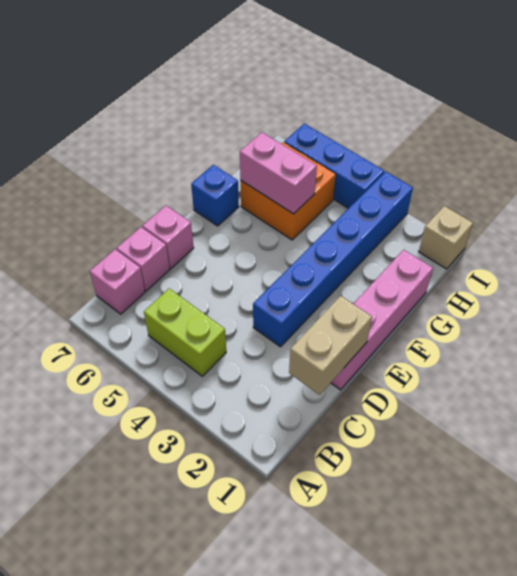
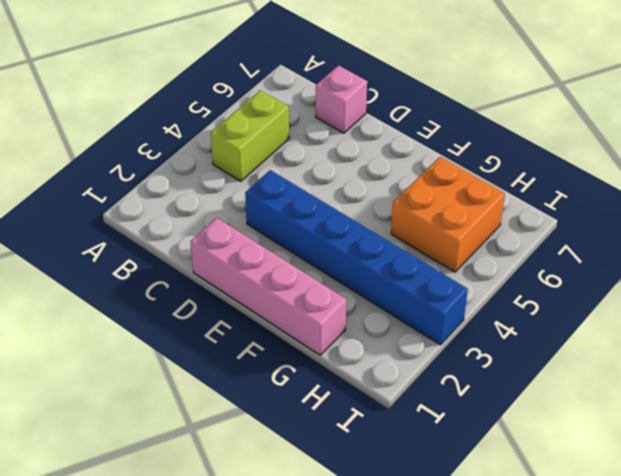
none -> pink 1x1 brick [90,249,145,314]
none -> pink 1x1 brick [142,206,194,268]
none -> blue 1x1 brick [191,165,239,226]

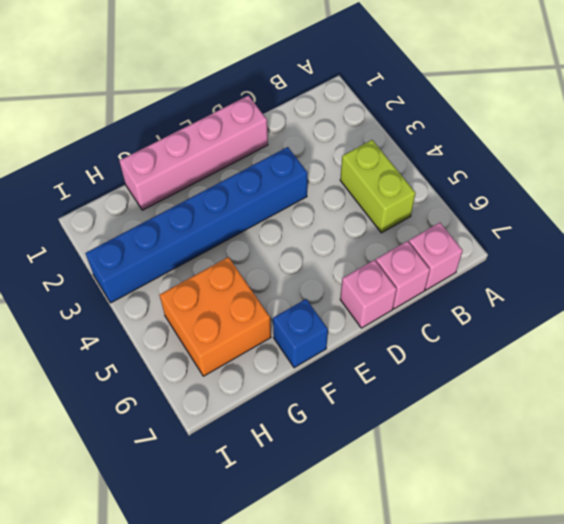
none -> tan 1x1 brick [419,206,473,269]
none -> blue 1x3 brick [284,124,384,208]
none -> tan 1x2 brick [289,296,372,395]

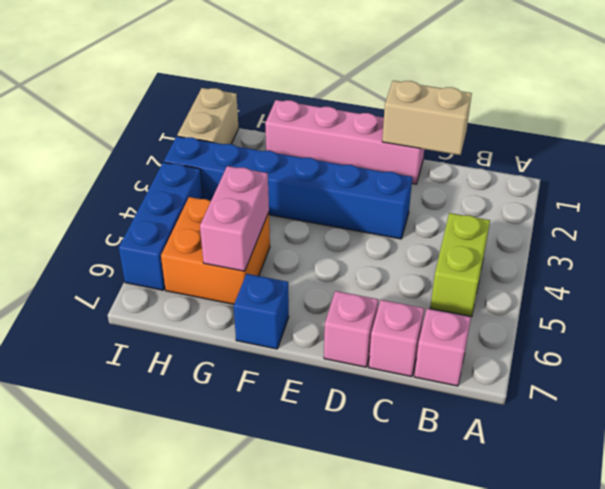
tan 1x2 brick [177,88,239,144] -> tan 1x1 brick [419,206,473,269]

